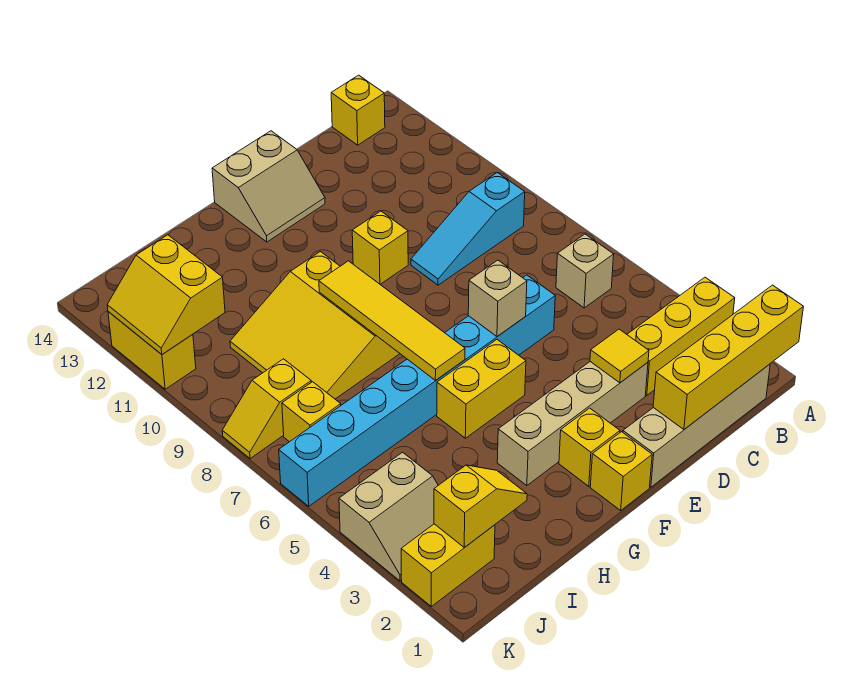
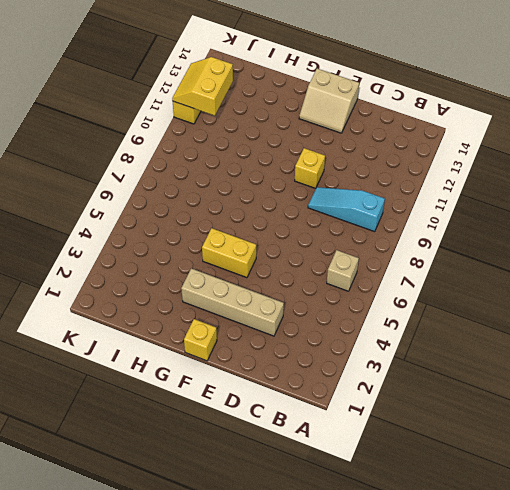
none -> yellow 1x3 brick [627,277,735,395]
none -> tan 1x4 brick [623,364,770,487]
none -> yellow 1x1 brick [331,75,385,145]

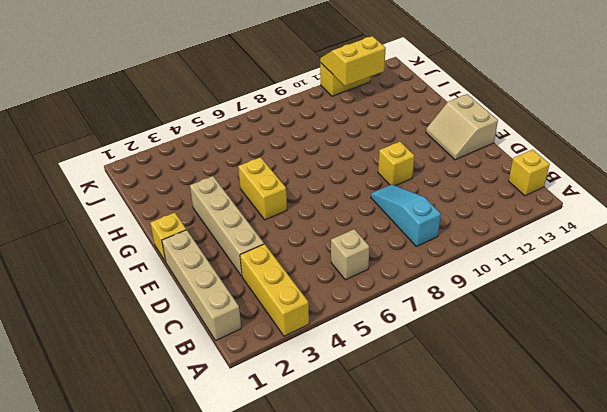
none -> cyan 1x8 brick [279,275,555,506]
none -> yellow 1x1 brick [559,408,620,486]
none -> yellow 3x3 slope [230,252,400,399]

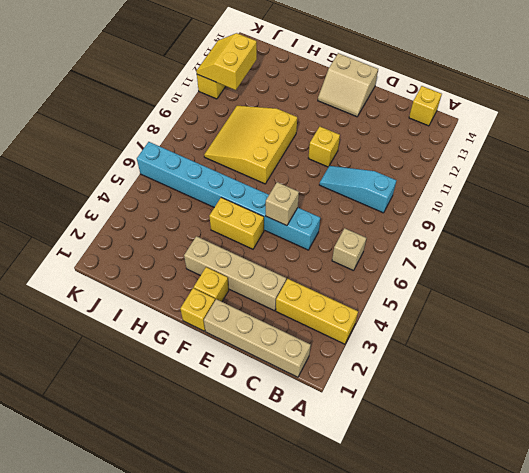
none -> yellow 1x2 brick [401,524,495,606]
none -> tan 2x2 slope [339,452,438,581]
none -> yellow 1x1 brick [282,382,341,442]

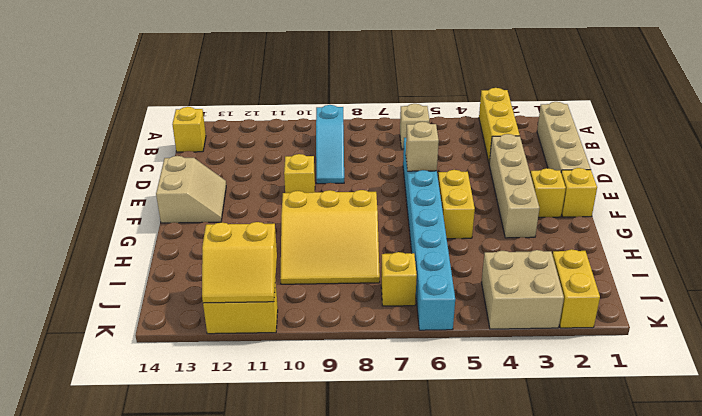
tan 2x2 brick [481,250,564,329] -> tan 2x2 slope [339,452,438,581]
none -> yellow 1x2 slope [222,359,311,459]
none -> yellow 1x4 brick [653,285,803,429]
none -> yellow 1x1 tile [590,329,649,383]

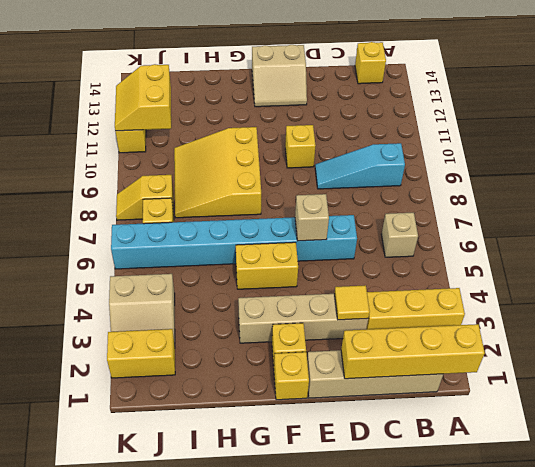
none -> yellow 1x4 tile [319,261,465,380]
none -> yellow 1x2 slope [434,465,527,548]

